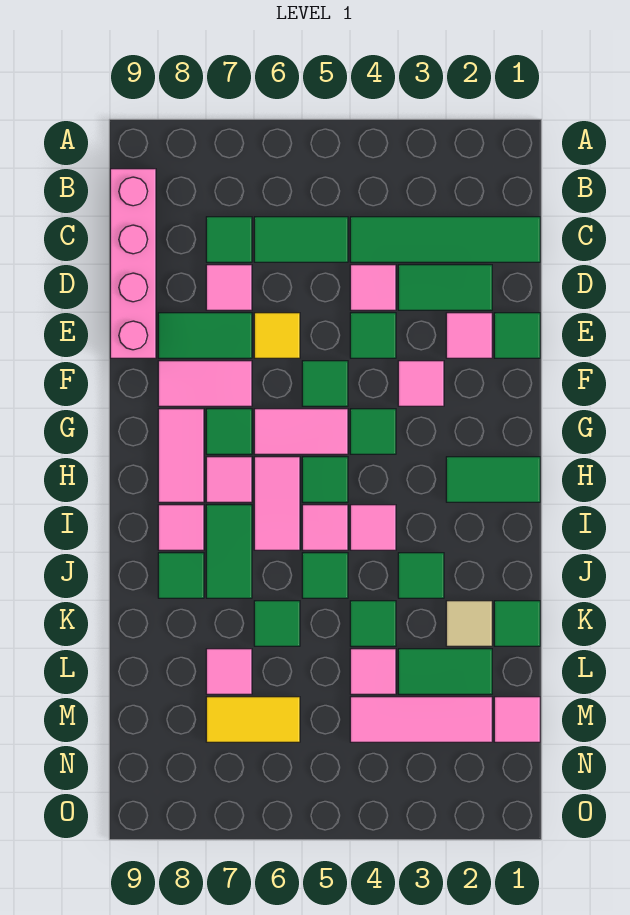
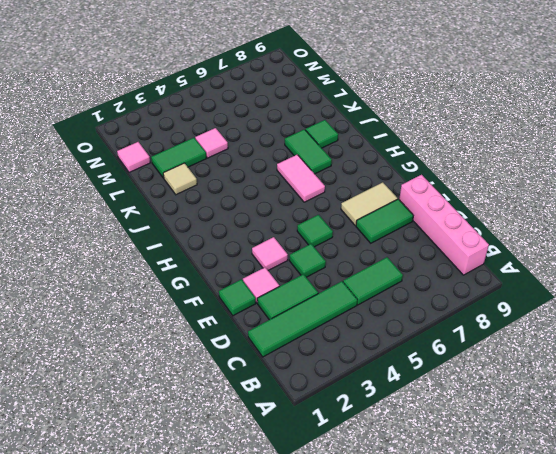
tan 1x2 tile [341,182,398,226] -> pink 1x2 tile [158,361,252,406]
none -> green 1x1 tile [206,217,252,262]
none -> pink 1x1 tile [350,265,396,310]
none -> pink 1x1 tile [206,265,252,310]
none -> yellow 1x1 tile [254,313,300,358]

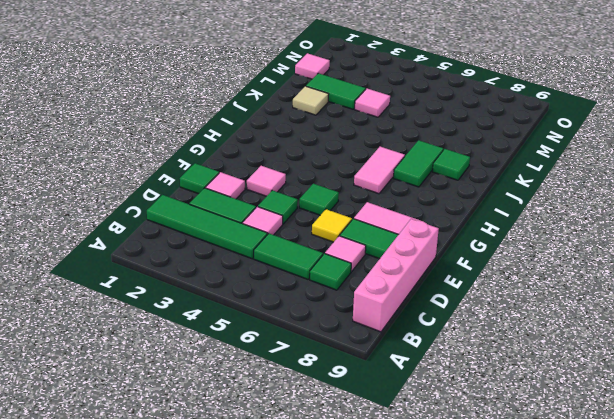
none -> green 1x1 tile [350,409,396,454]
none -> pink 1x2 tile [254,409,348,454]
none -> green 1x1 tile [206,409,252,454]
none -> pink 1x2 tile [158,409,204,502]

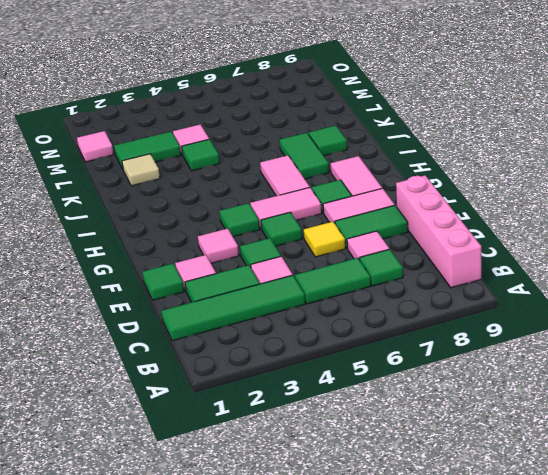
none -> green 1x2 tile [446,457,540,502]
none -> green 1x1 tile [302,457,348,502]
none -> pink 1x1 tile [206,457,252,502]
none -> pink 1x1 tile [350,505,396,550]

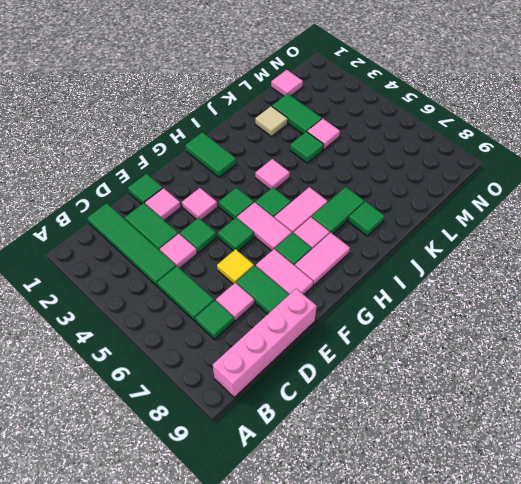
none -> pink 1x1 tile [302,505,348,550]
none -> pink 1x1 tile [158,505,204,550]
none -> green 1x1 tile [398,553,444,598]
none -> green 1x1 tile [302,553,348,598]

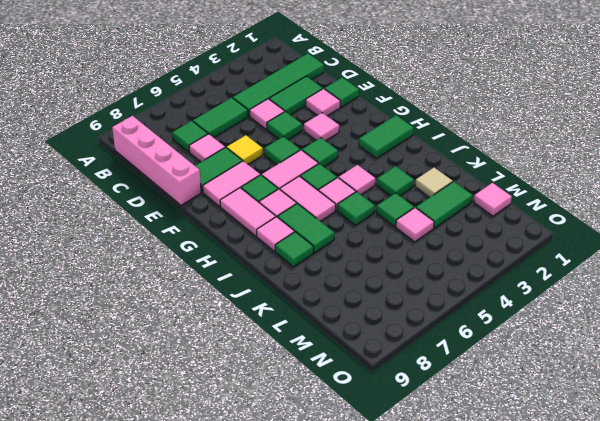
none -> green 1x1 tile [494,601,540,646]
none -> green 1x1 tile [254,601,300,646]
none -> pink 1x1 tile [206,649,252,694]
none -> pink 1x3 tile [350,697,492,742]

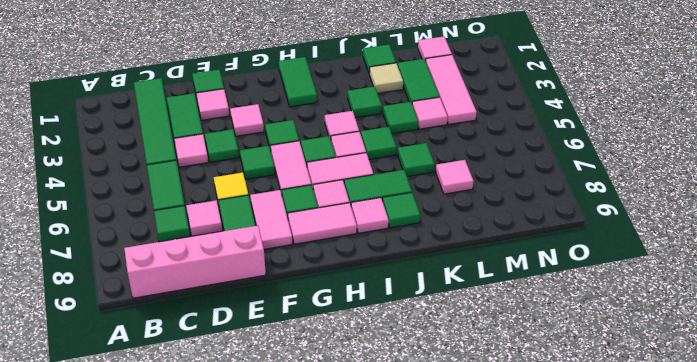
none -> yellow 1x2 tile [206,697,300,742]

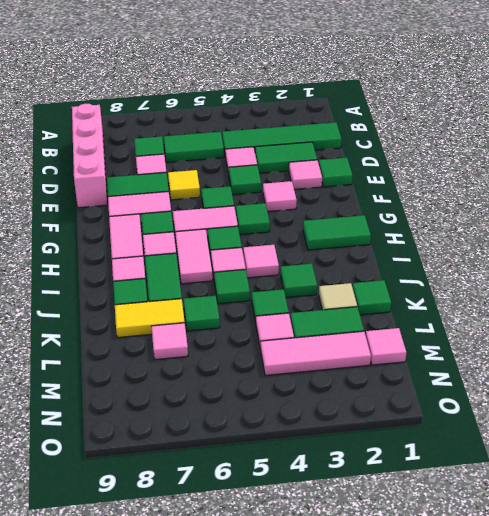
yellow 1x2 tile [115,299,185,338] -> yellow 1x2 tile moved to [206,697,300,742]

